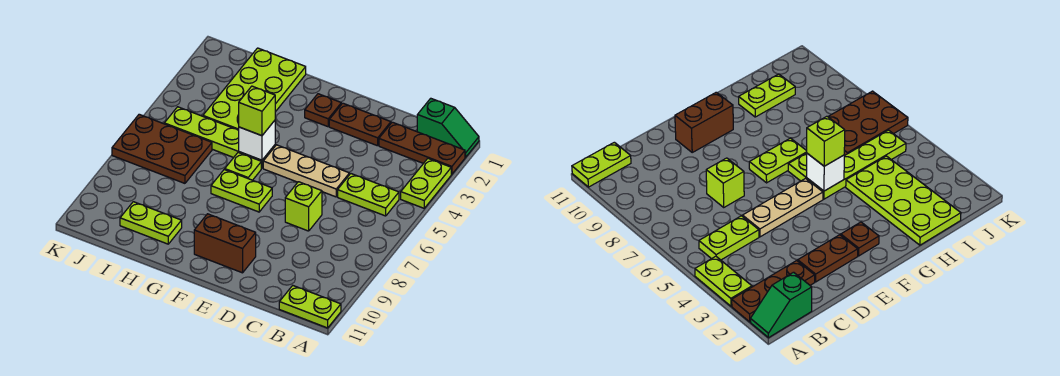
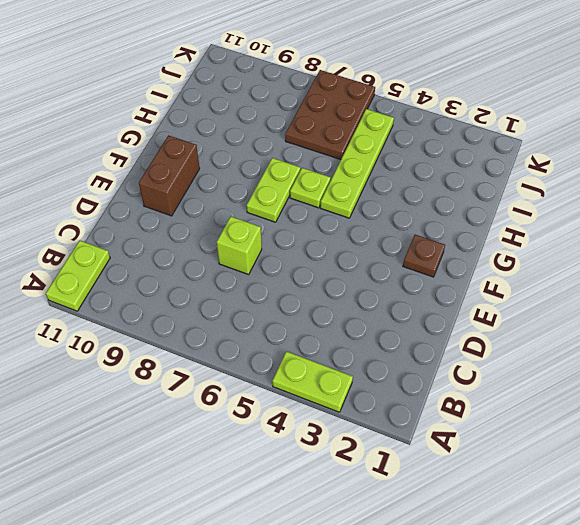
none -> green 1x2 slope [417,98,479,157]
none -> brown 1x3 plate [379,122,465,174]
none -> lime 1x2 plate [338,174,399,216]

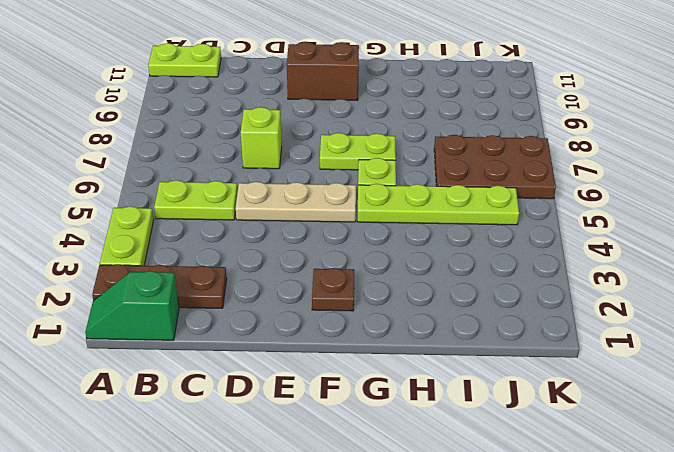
none -> brown 1x2 plate [329,103,391,146]
none -> lime 2x4 plate [203,48,306,130]
none -> lime 1x2 plate [120,202,182,244]

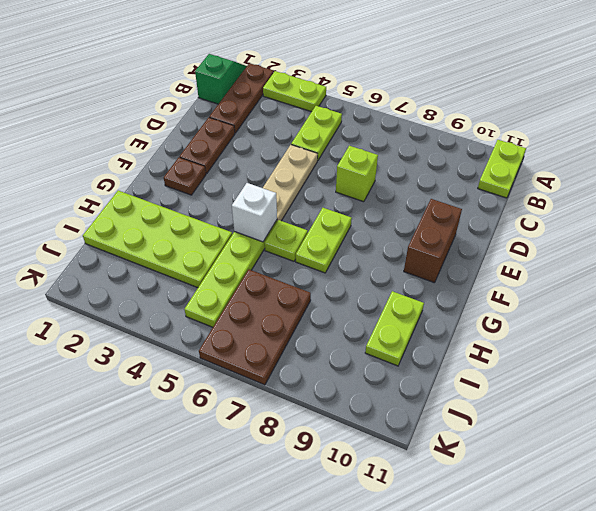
none -> lime 1x1 brick [239,86,275,136]

